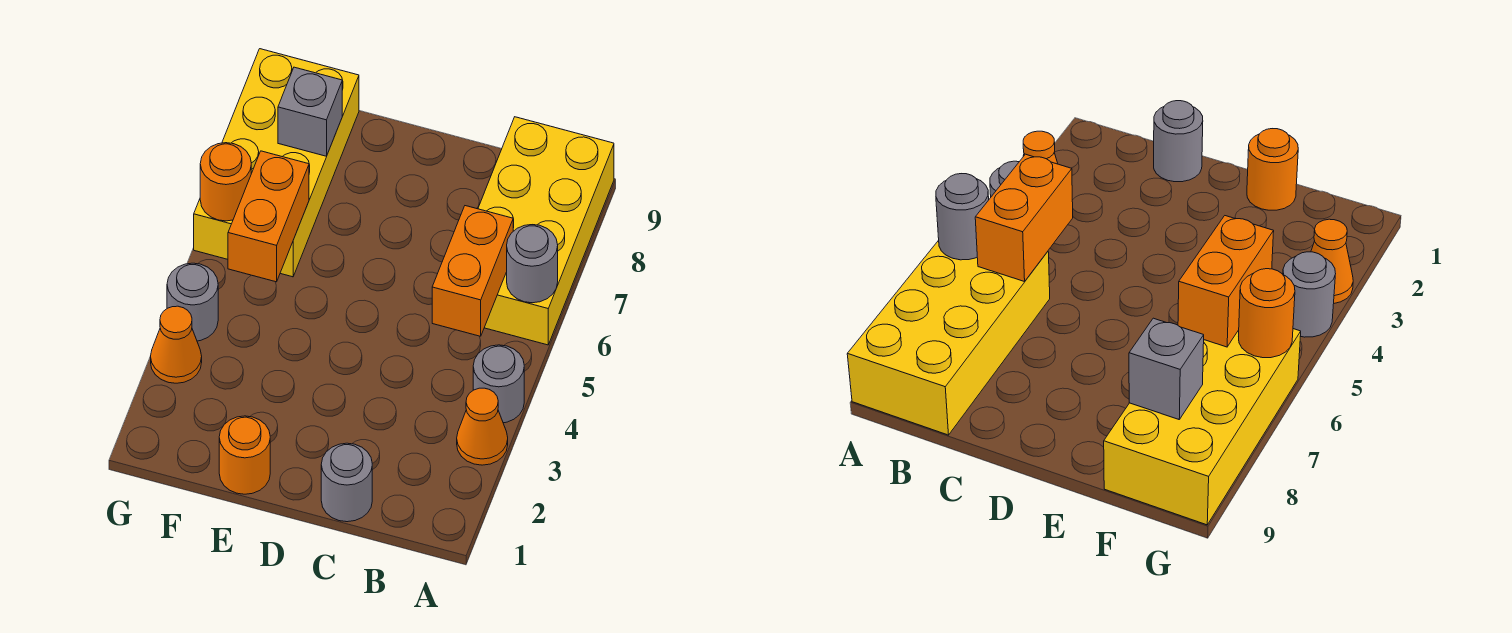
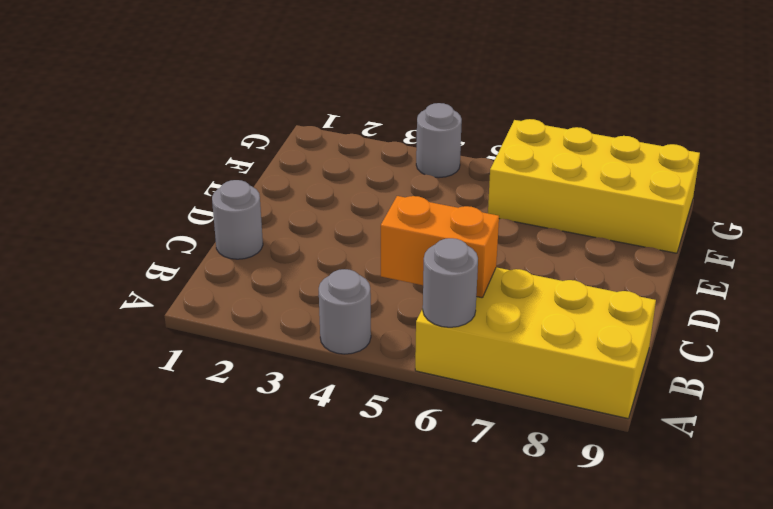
none -> orange 1x1 cone [457,388,508,465]
none -> orange 1x1 round brick [219,416,270,494]
none -> orange 1x1 cone [151,306,202,383]

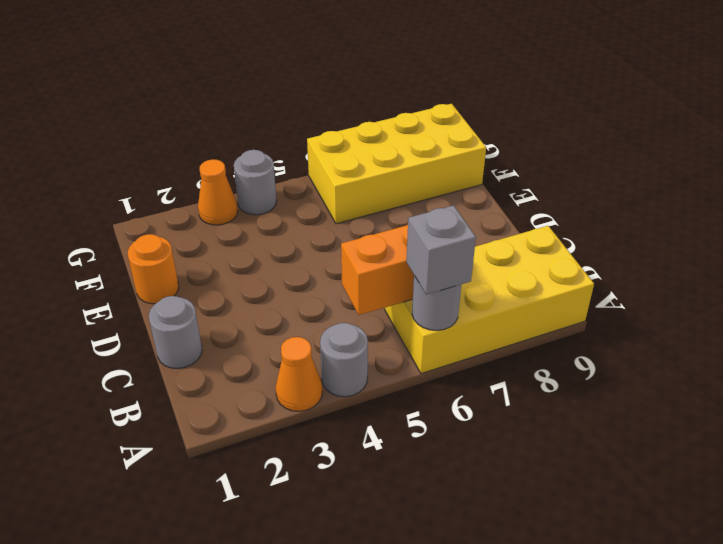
grey 1x1 brick [406,205,476,295] -> grey 1x1 brick moved to [278,67,342,156]
none -> orange 1x2 brick [228,151,309,282]
none -> orange 1x1 round brick [200,143,251,221]

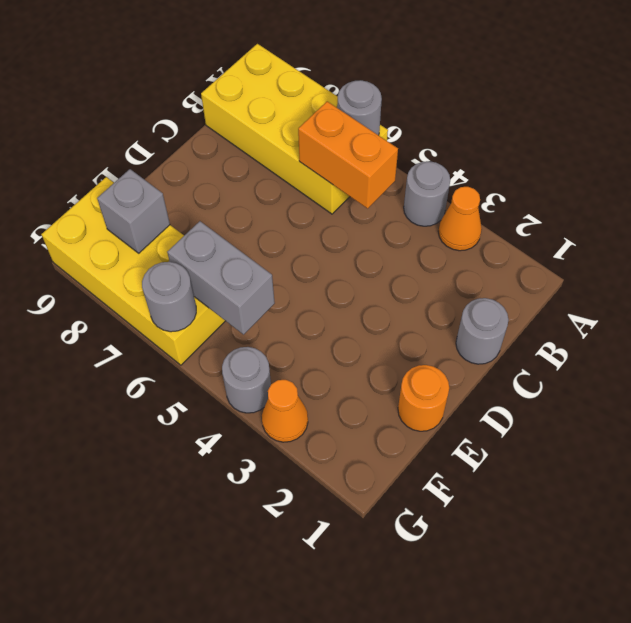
grey 1x2 brick [167,221,275,335] -> orange 1x2 brick [228,151,309,282]
grey 1x1 round brick [142,262,196,332] -> orange 1x1 round brick [200,143,251,221]

